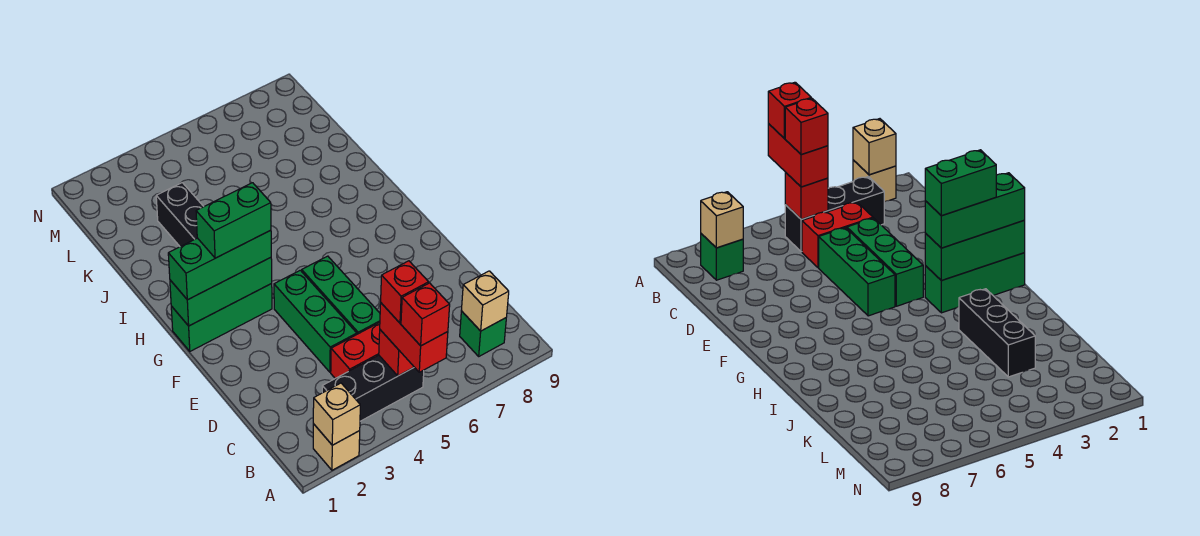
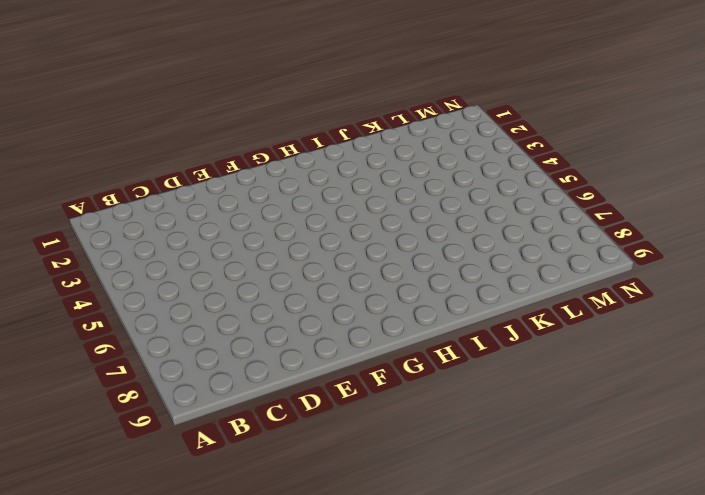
none -> tan 1x1 brick [313,424,360,470]
none -> black 1x3 brick [322,355,424,421]
none -> green 1x1 brick [460,311,506,356]

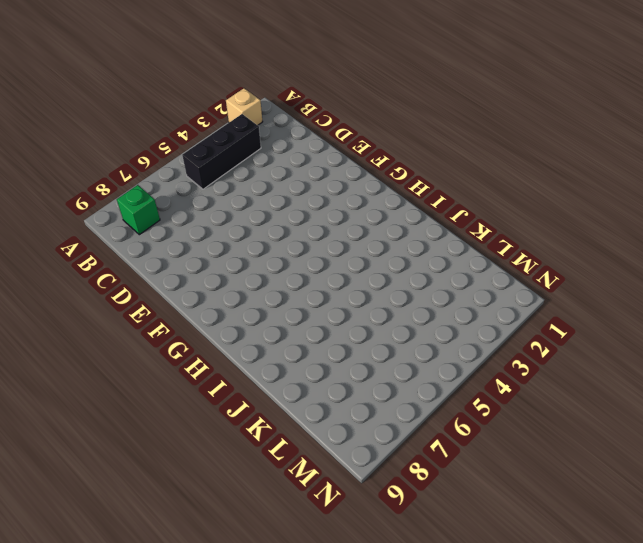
none -> red 1x2 brick [331,323,380,378]
none -> green 1x3 brick [274,270,357,372]
none -> green 1x3 brick [302,256,380,334]

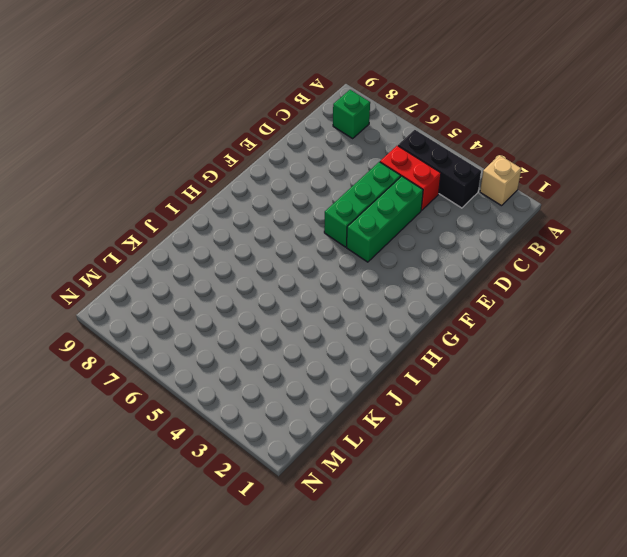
none -> green 1x3 brick [171,284,272,351]
none -> black 1x3 brick [156,183,204,247]
none -> tan 1x1 brick [313,383,360,445]

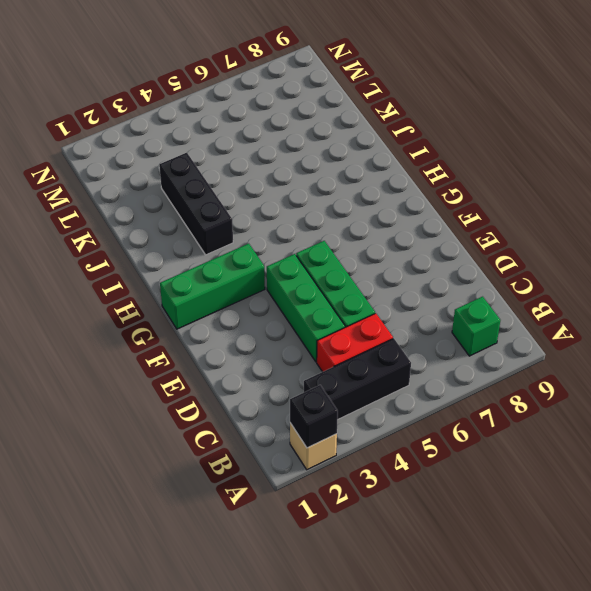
black 1x1 brick [290,385,338,448] -> tan 1x1 brick [313,383,360,445]
none -> red 1x1 brick [379,330,414,376]
none -> tan 1x1 brick [461,271,509,331]
none -> green 1x3 brick [170,257,272,326]

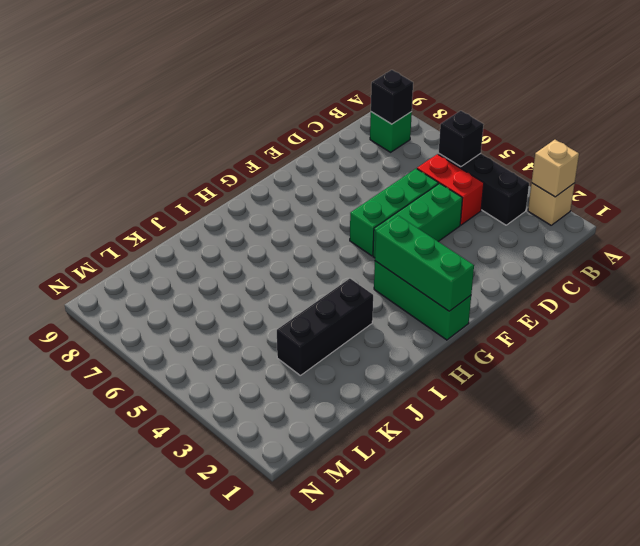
black 1x1 brick [439,111,484,167] -> red 1x1 brick [379,330,414,376]
black 1x1 brick [371,70,413,124] -> tan 1x1 brick [461,271,509,331]
none -> red 1x2 brick [380,303,448,372]
none -> green 1x3 brick [168,230,271,300]
none -> red 1x1 brick [401,283,450,346]

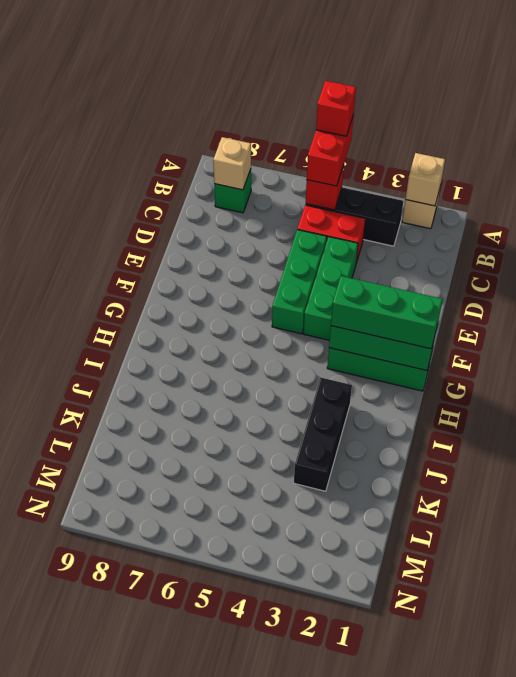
none -> red 1x1 brick [381,261,429,323]
none -> green 1x2 brick [196,183,271,258]

